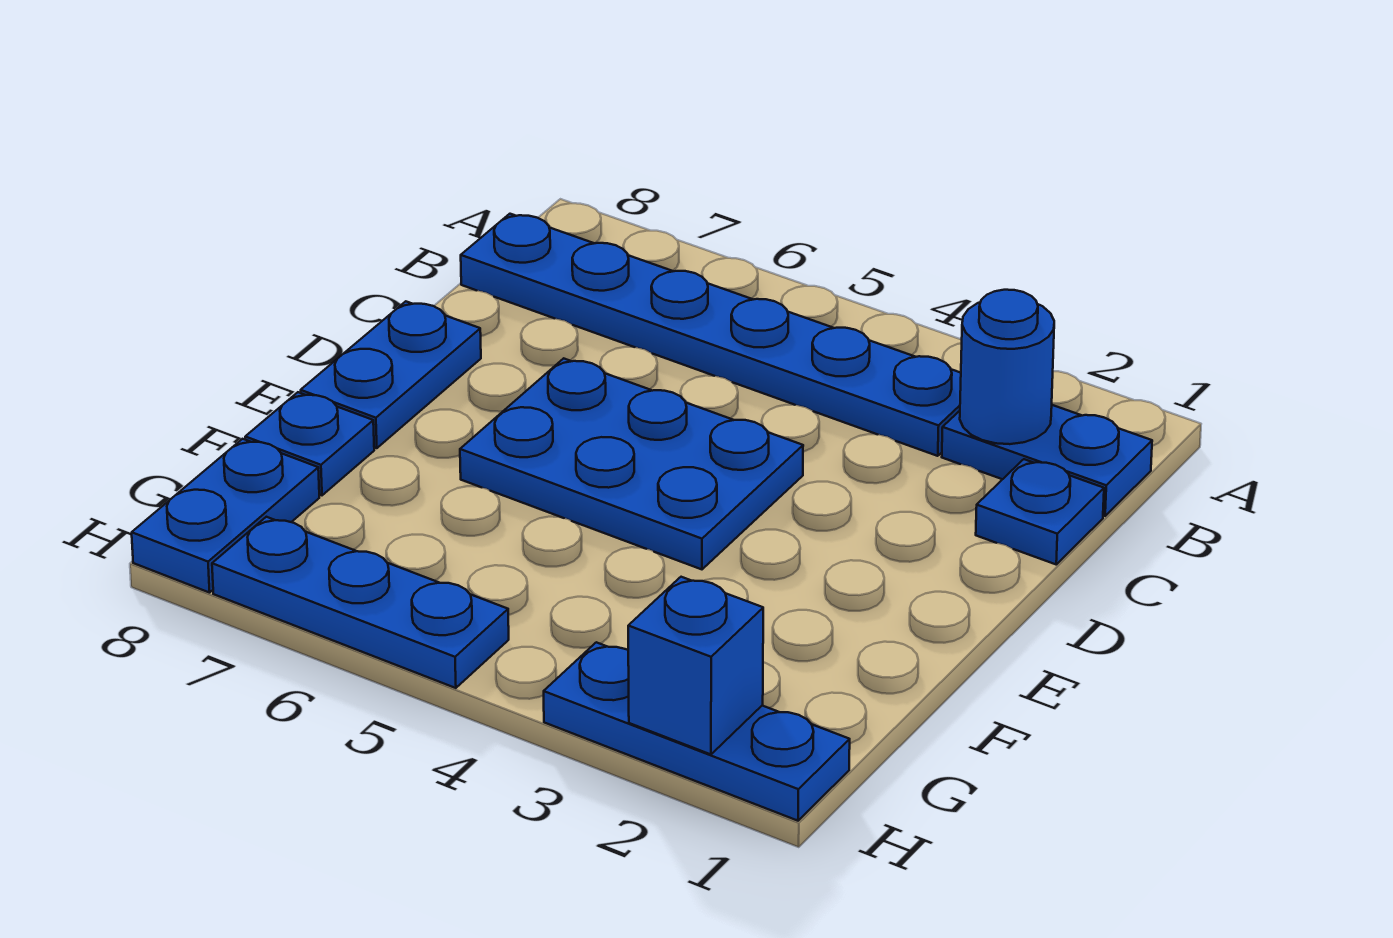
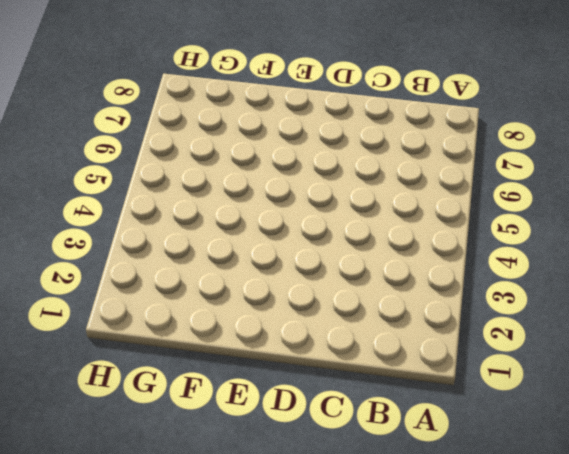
none -> blue 1x2 plate [942,405,1152,516]
none -> blue 1x6 plate [461,214,961,456]

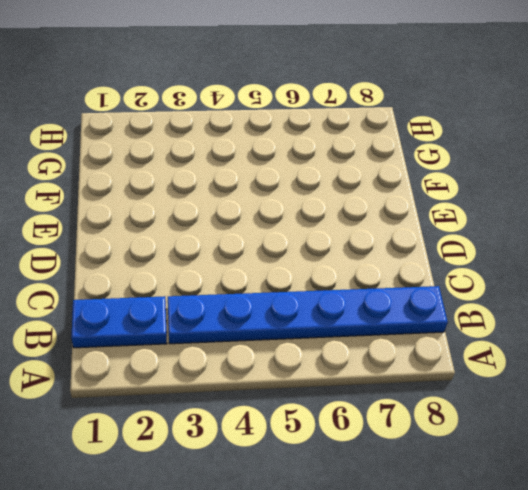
none -> blue 1x1 plate [976,459,1104,564]
none -> blue 2x3 plate [460,358,803,569]

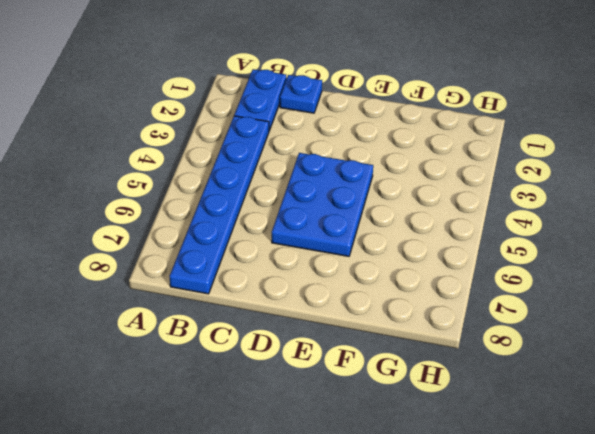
none -> blue 1x2 plate [301,301,481,448]
none -> blue 1x1 plate [245,392,374,495]

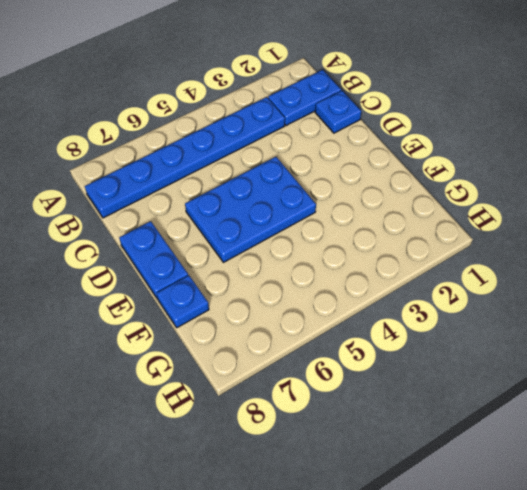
none -> blue 1x2 plate [132,439,319,593]
none -> blue 1x3 plate [544,642,850,821]

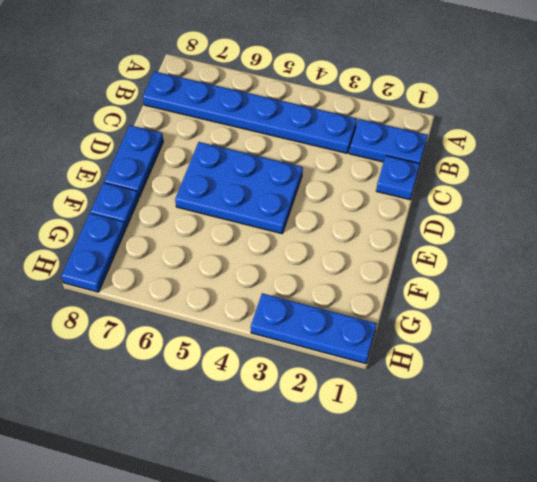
none -> blue 1x3 plate [212,517,509,688]
none -> blue 1x1 round brick [960,290,1054,444]

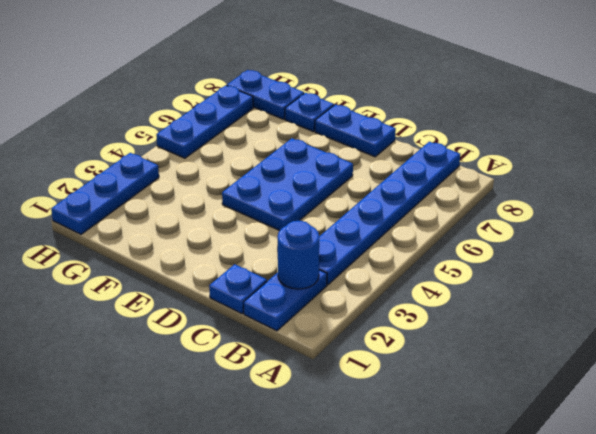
none -> blue 1x1 brick [628,577,763,754]

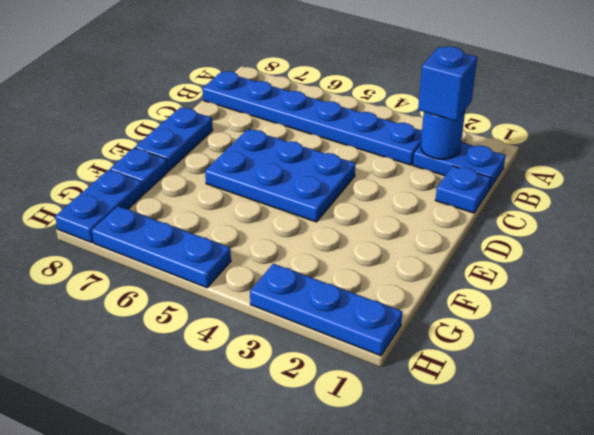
blue 1x1 brick [418,46,477,121] -> blue 1x1 brick moved to [628,577,763,754]

